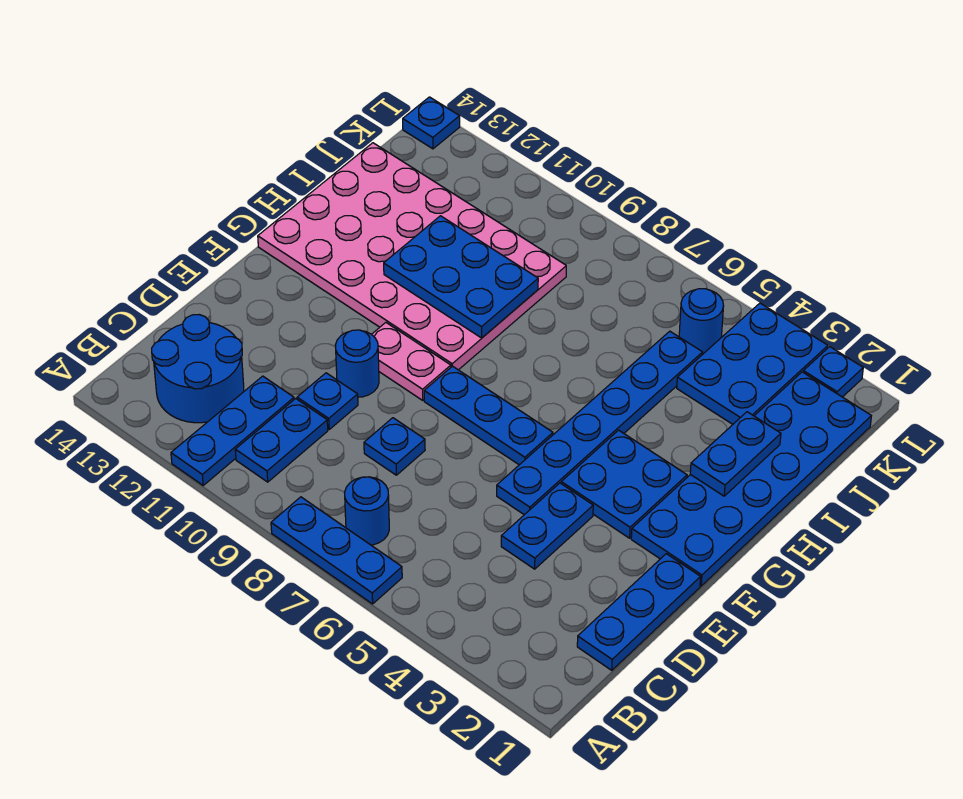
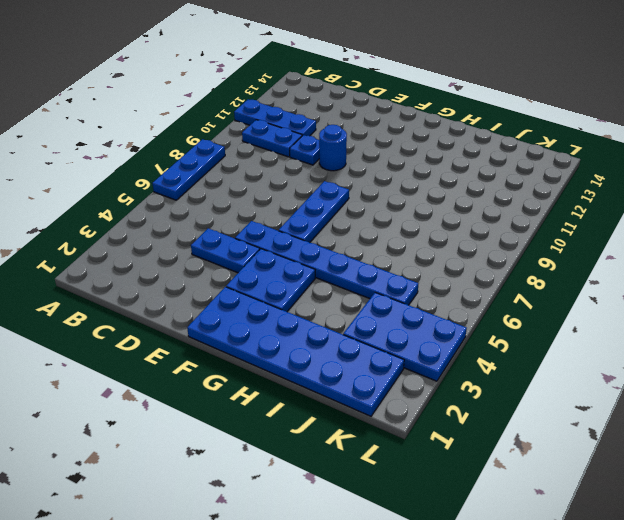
none -> blue 1x1 round brick [345,477,389,545]
none -> blue 2x2 round brick [152,315,244,423]
none -> blue 1x3 plate [577,554,701,670]

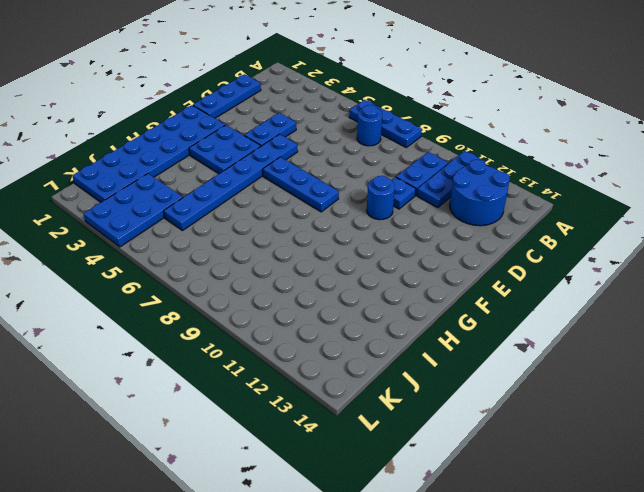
none -> blue 1x1 plate [364,418,425,475]
none -> pink 1x2 plate [372,323,451,400]
none -> pink 4x6 plate [258,143,566,370]

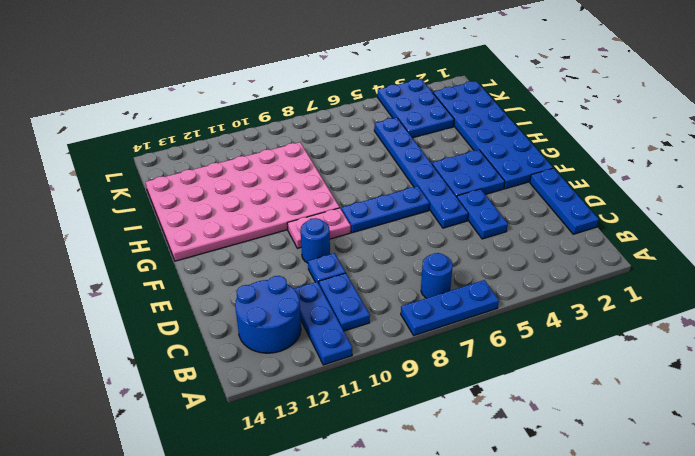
none -> blue 1x1 plate [364,418,425,475]
none -> blue 1x1 round brick [679,289,723,355]
none -> blue 1x1 plate [803,347,863,397]

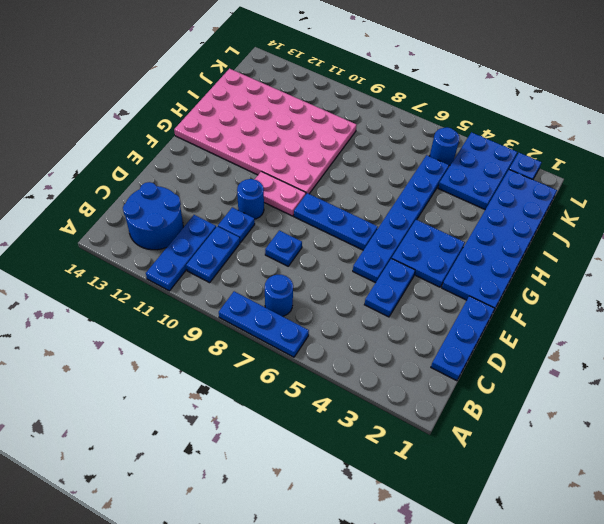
none -> blue 1x1 plate [403,97,460,149]
none -> blue 1x2 plate [690,412,781,496]
none -> blue 2x3 plate [384,216,538,338]

